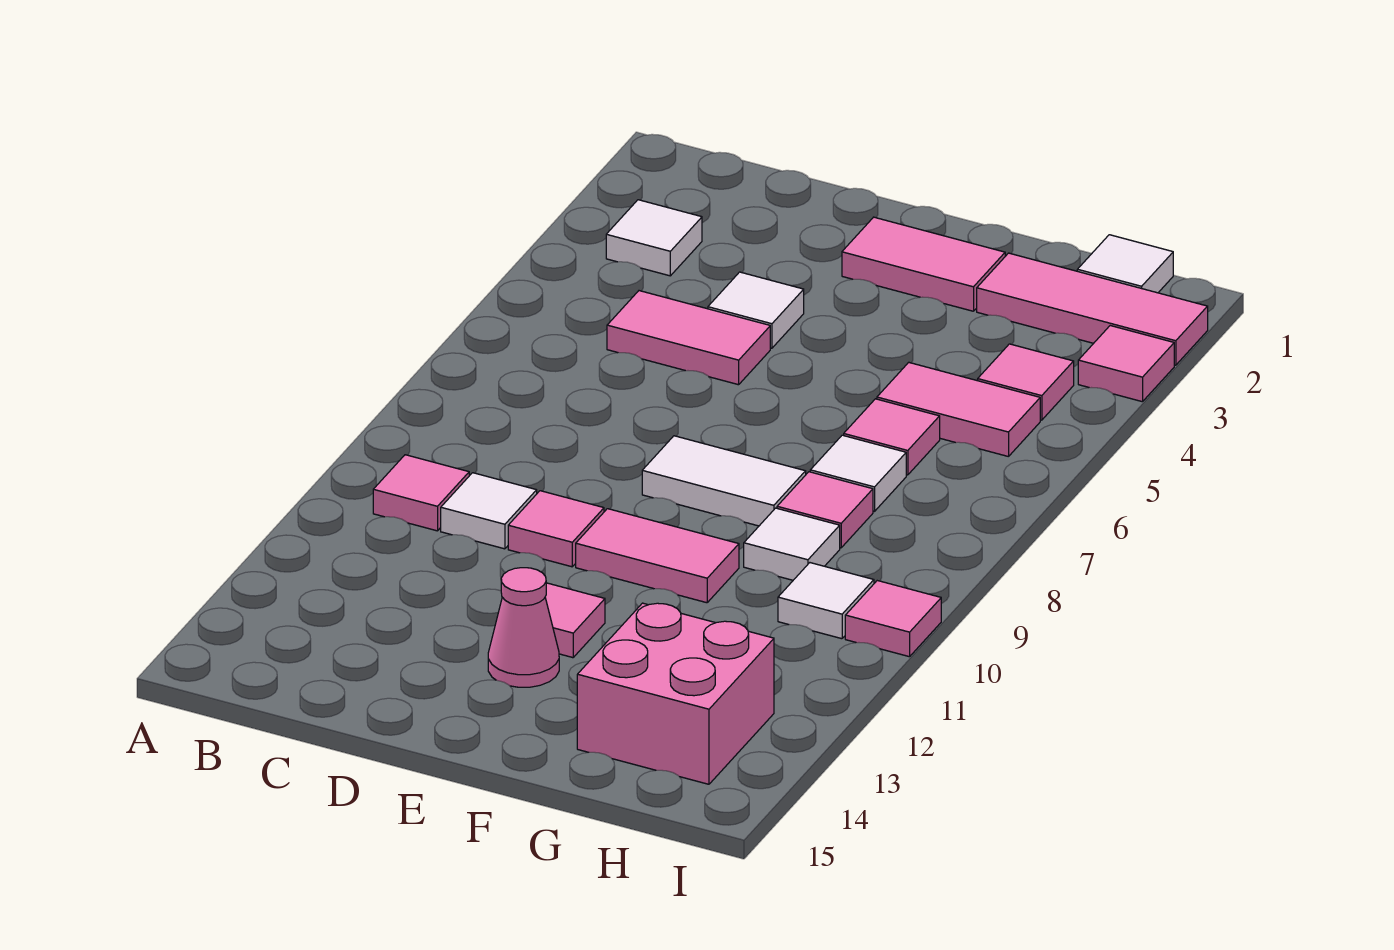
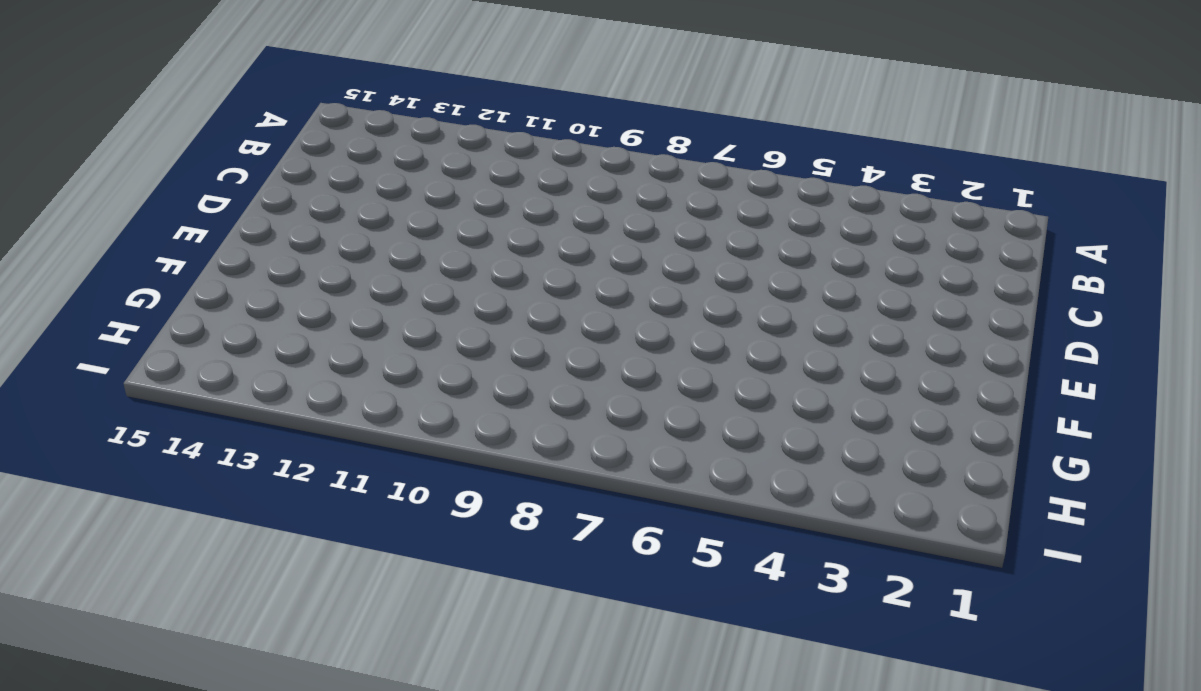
none -> white 1x1 tile [606,200,702,276]
none -> pink 1x1 tile [373,455,469,531]
none -> pink 1x2 tile [607,291,770,385]

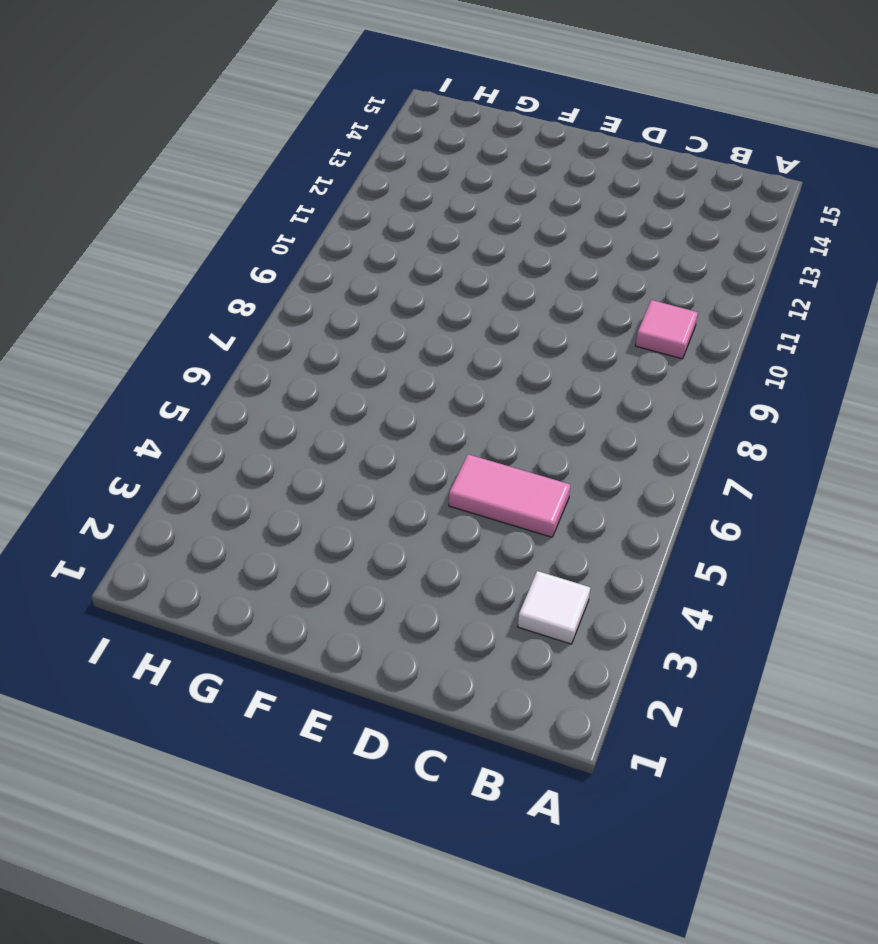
none -> white 1x1 tile [441,473,537,549]
none -> white 1x1 tile [708,272,804,348]
none -> pink 1x1 tile [508,491,604,567]

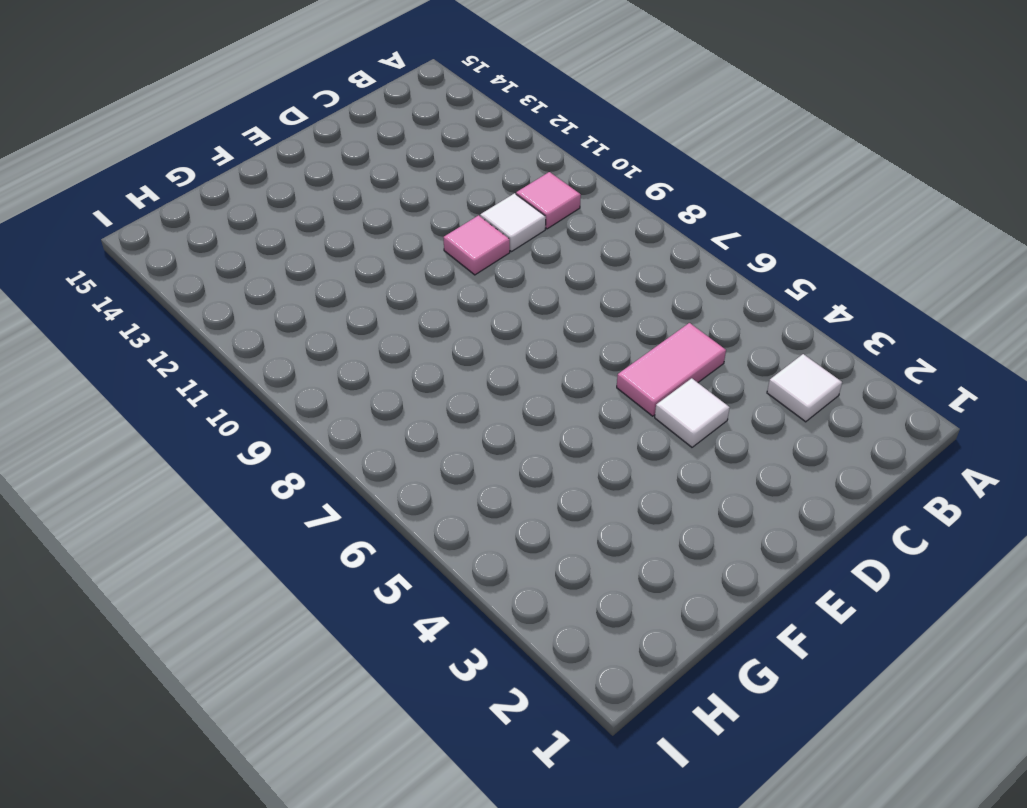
none -> pink 1x2 tile [842,217,1005,311]
none -> white 1x2 tile [642,436,806,526]
none -> pink 1x2 tile [576,509,739,603]

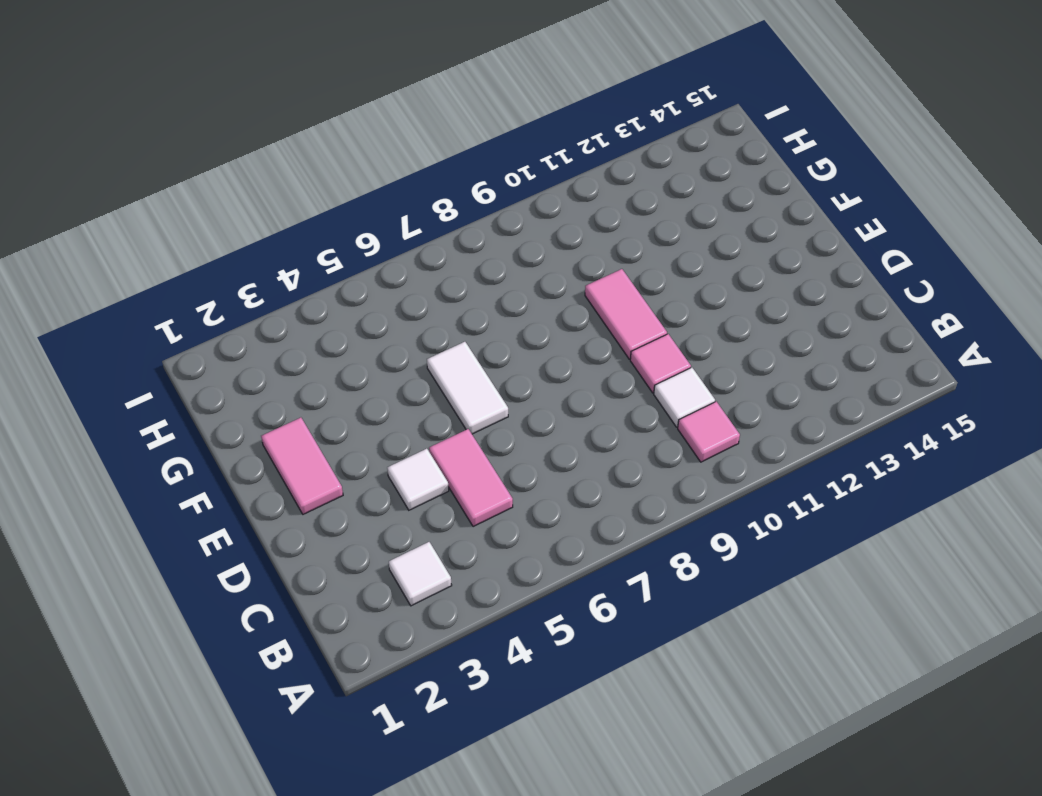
white 1x2 tile [427,342,508,434] -> white 1x2 tile moved to [642,436,806,526]
none -> pink 1x1 tile [545,583,605,658]
none -> pink 1x1 cone [488,568,559,687]
none -> pink 1x3 tile [977,253,1208,365]

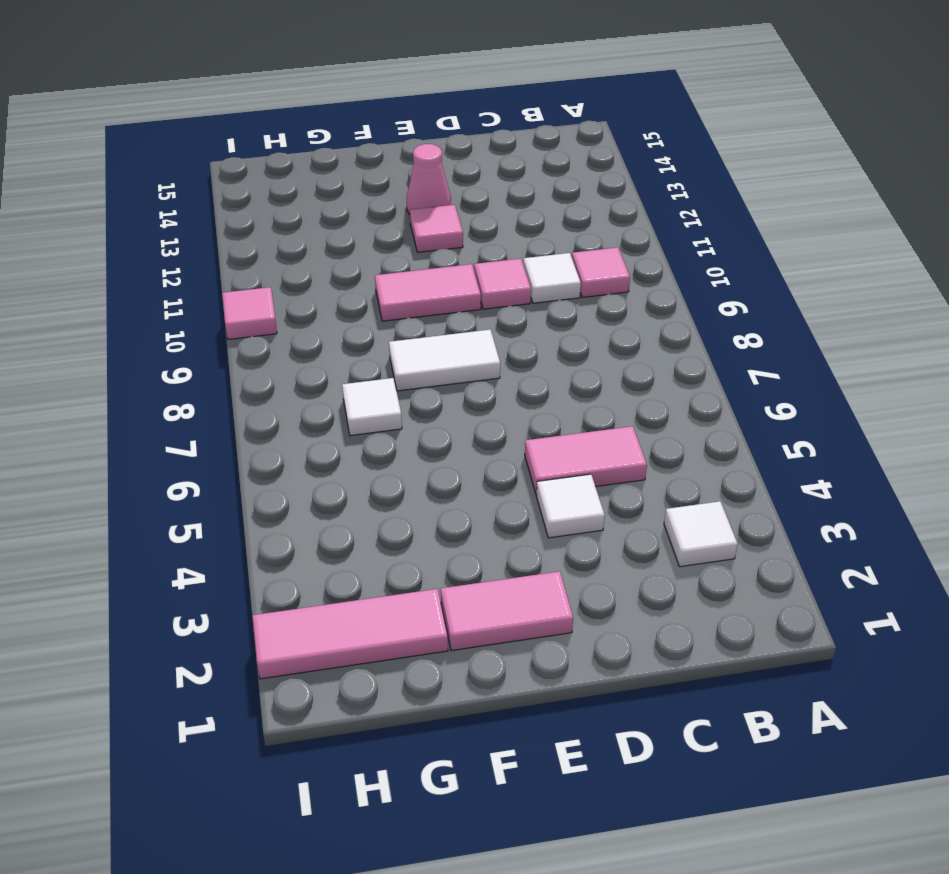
none -> pink 1x2 tile [877,362,1040,457]
none -> pink 1x1 tile [844,399,940,475]
none -> pink 1x1 tile [777,472,873,548]

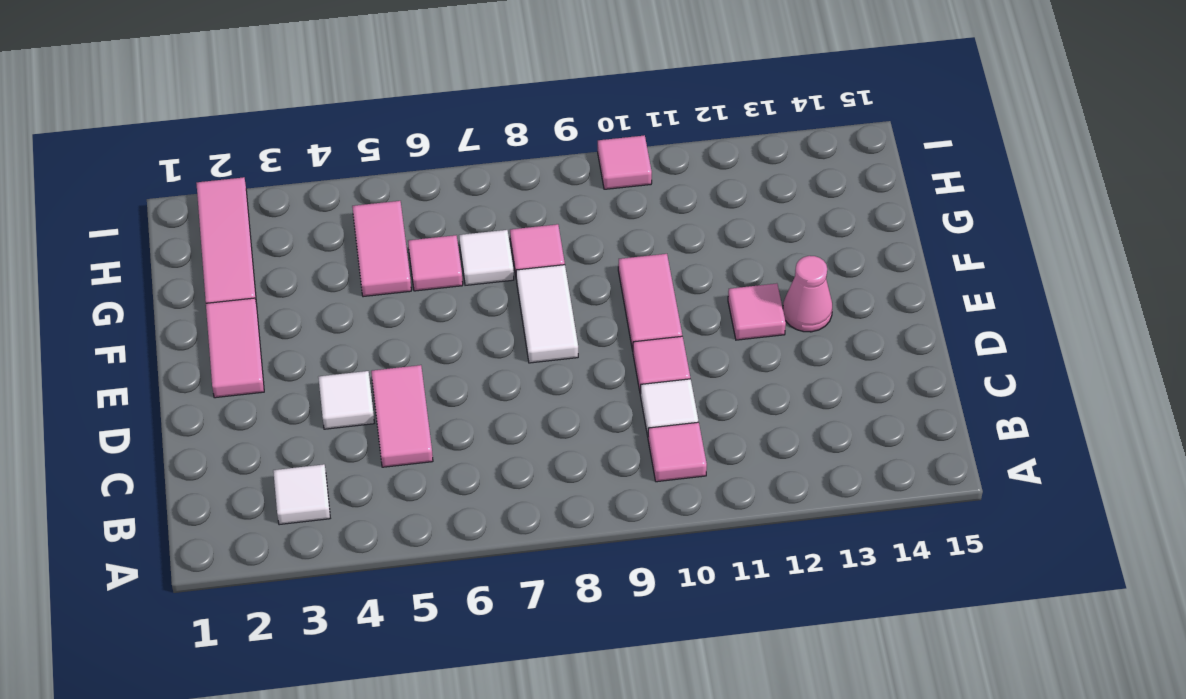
none -> white 1x1 tile [744,508,840,580]
none -> pink 2x2 brick [577,603,774,784]
none -> white 1x1 tile [1077,235,1173,293]

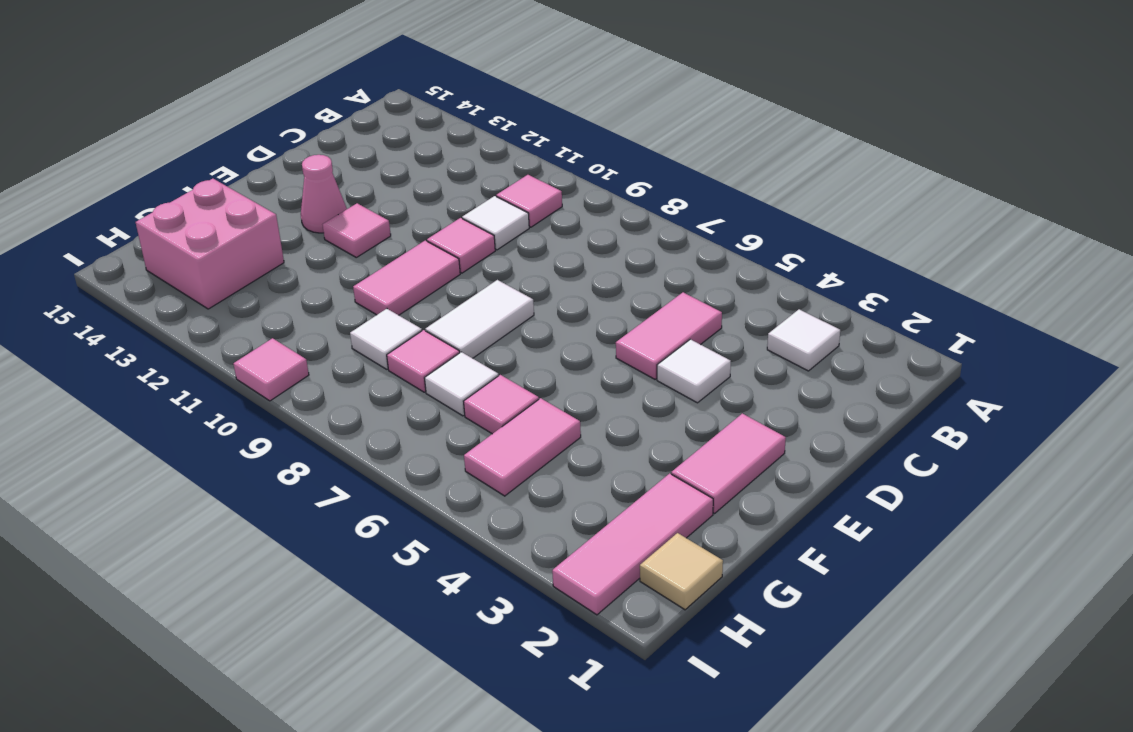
tan 1x1 tile [640,533,723,610] -> white 1x1 tile [1077,235,1173,293]
none -> pink 1x1 tile [978,344,1074,420]
none -> white 1x1 tile [778,563,874,639]
none -> pink 1x1 tile [1078,326,1174,402]

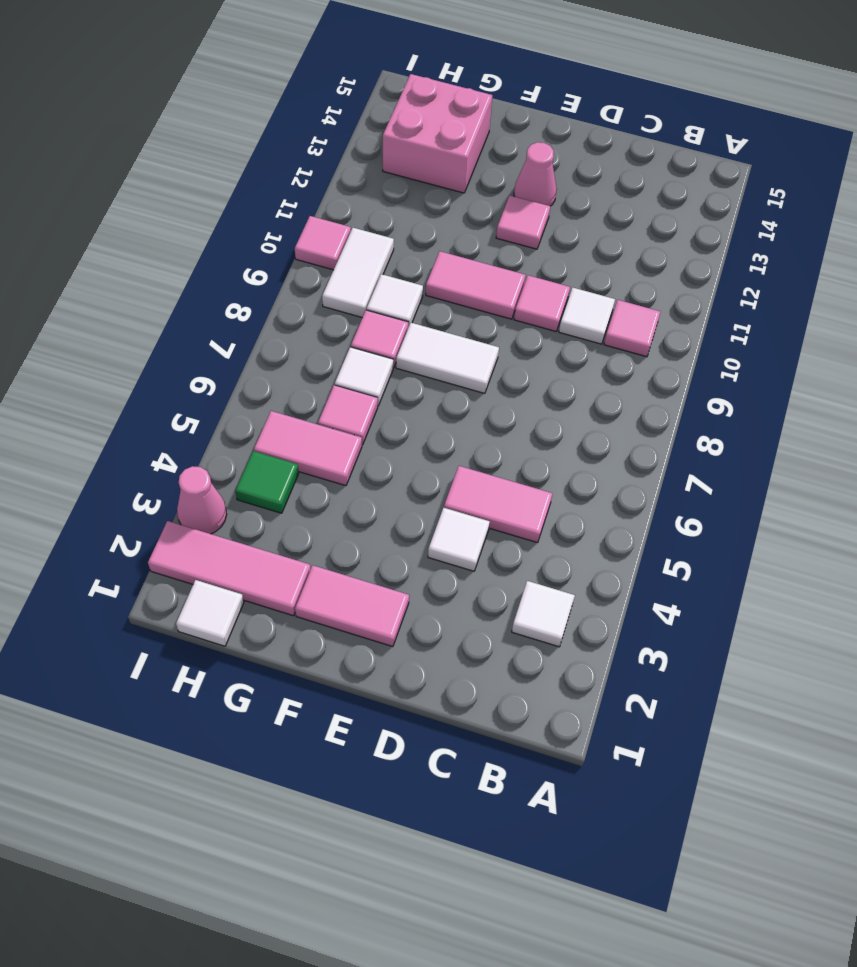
green 1x1 tile [235,451,299,513] -> pink 1x1 tile [978,344,1074,420]
white 1x2 tile [322,228,394,318] -> white 1x1 tile [778,563,874,639]
pink 1x1 cone [177,466,227,534] -> pink 1x1 tile [1078,326,1174,402]

